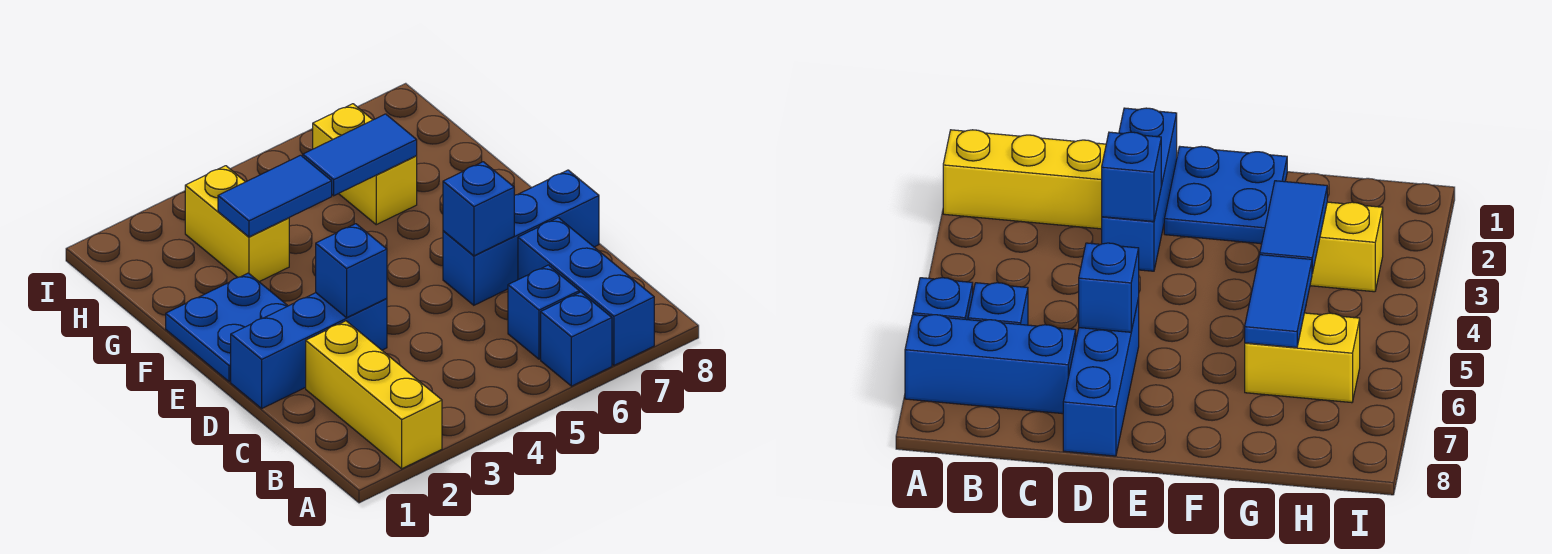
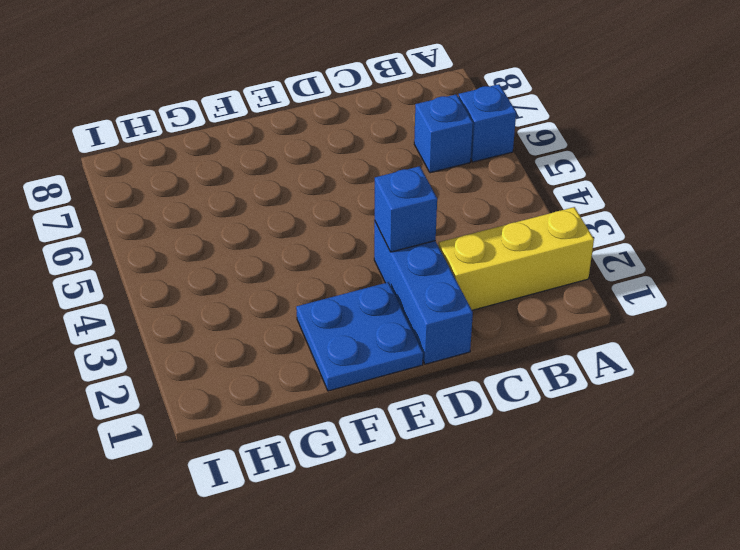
none -> blue 1x3 brick [518,218,654,365]
none -> blue 1x3 brick [443,170,599,305]
none -> yellow 1x2 brick [185,166,289,282]

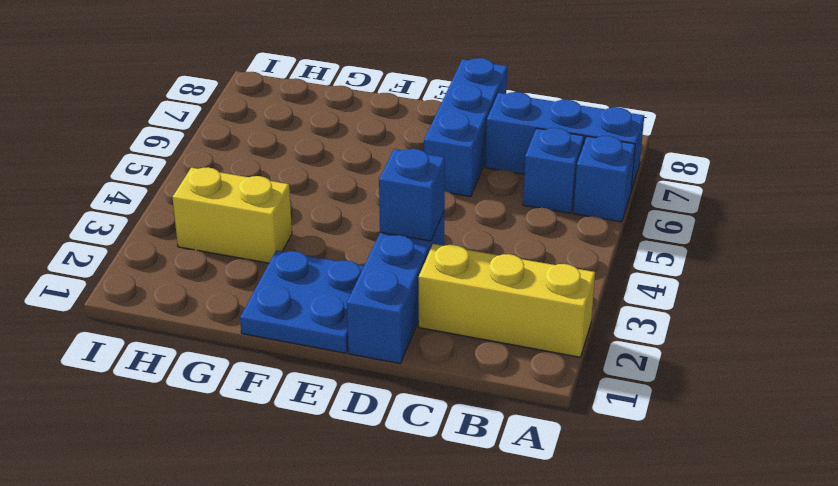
none -> yellow 1x2 brick [313,104,417,225]
none -> blue 1x1 brick [443,162,514,256]
none -> blue 1x2 tile [218,155,332,237]

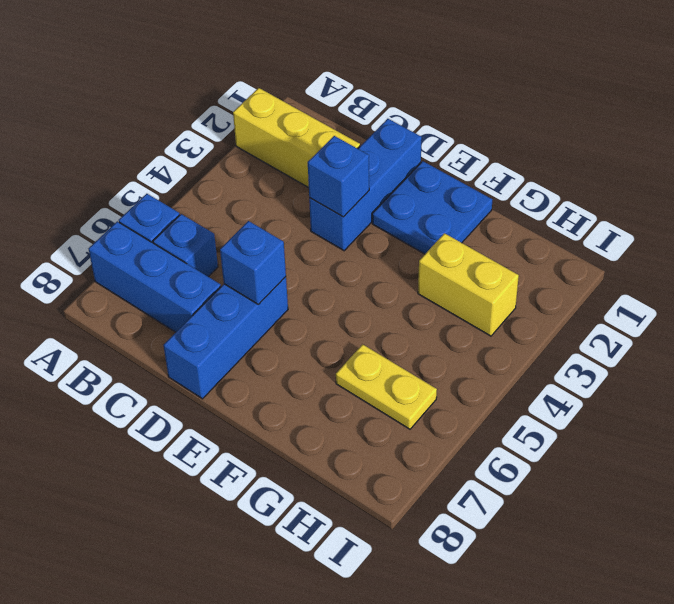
yellow 1x2 plate [336,344,437,429] -> yellow 1x2 brick [313,104,417,225]
none -> blue 1x2 tile [218,155,332,237]
none -> blue 1x2 tile [303,114,417,196]

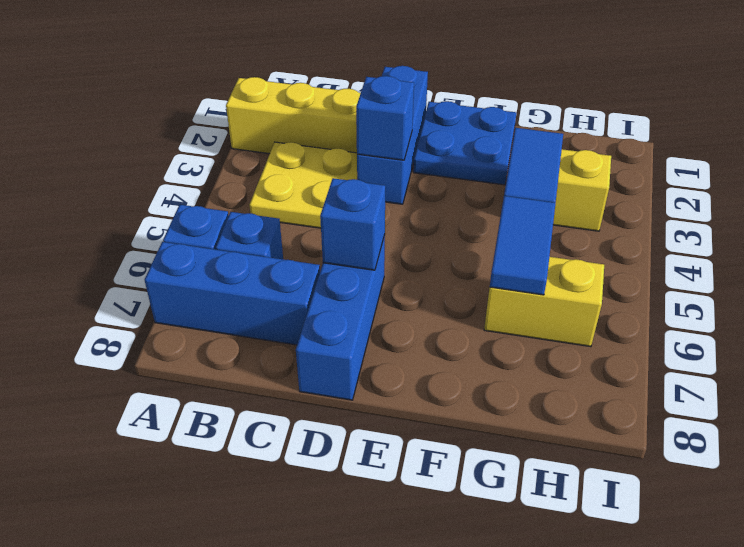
yellow 2x2 plate [249,142,357,228] -> none

